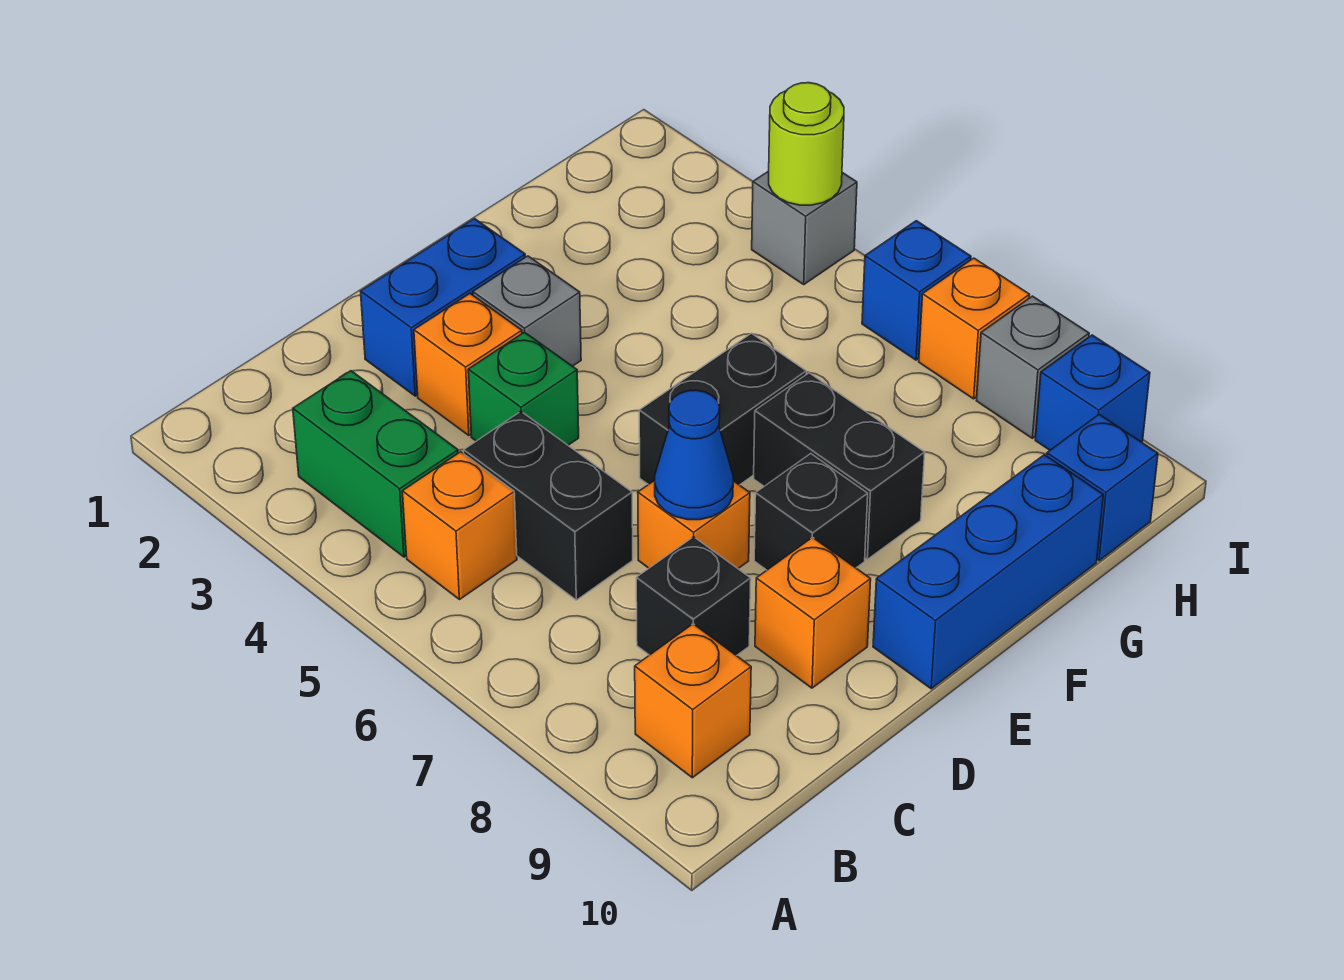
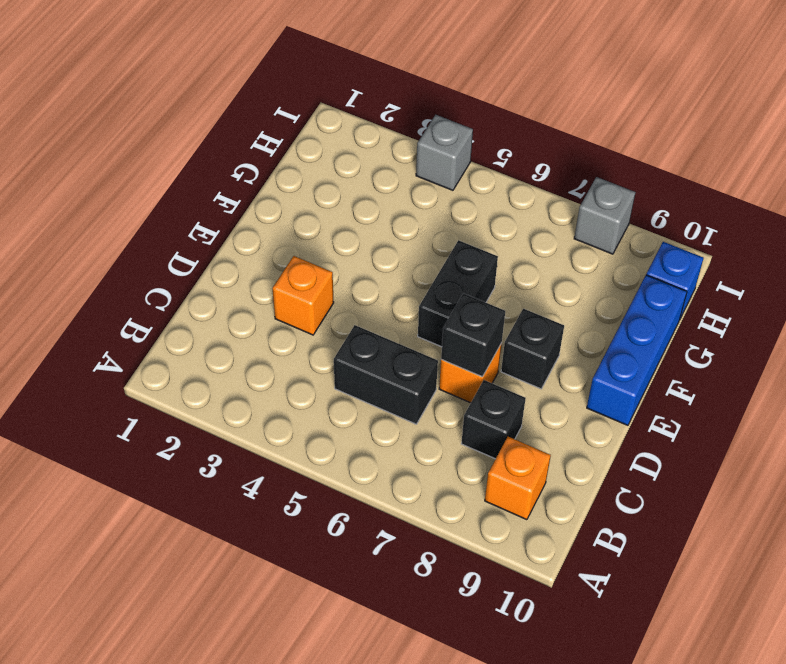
black 1x1 brick [441,293,505,377] -> blue 1x1 cone [655,390,733,520]
none -> green 1x2 brick [293,371,458,557]
none -> orange 1x1 brick [402,452,517,600]
none -> blue 1x2 brick [361,219,525,396]

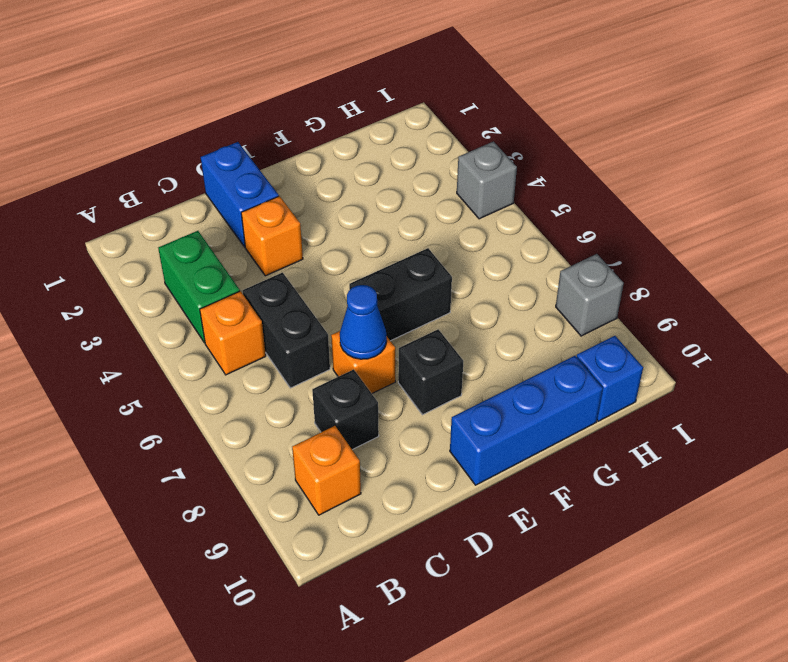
blue 1x2 brick [201,142,279,247] -> blue 1x2 brick turned to [361,219,525,396]
none -> green 1x1 brick [468,332,579,445]
none -> orange 1x1 brick [755,537,871,688]
none -> grey 1x1 brick [473,256,581,366]

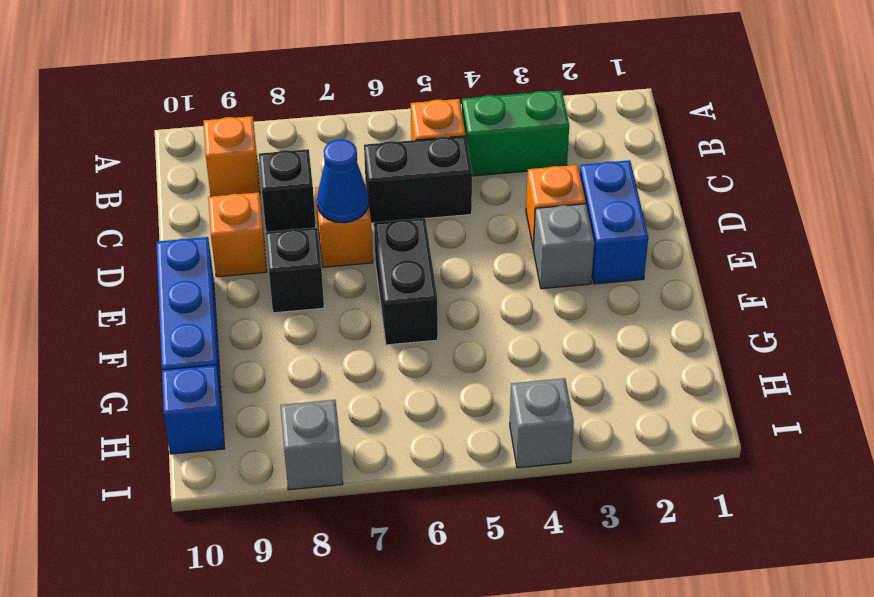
none -> green 1x1 brick [468,332,579,445]
none -> black 1x2 brick [754,373,925,559]
none -> blue 1x1 brick [862,221,971,360]

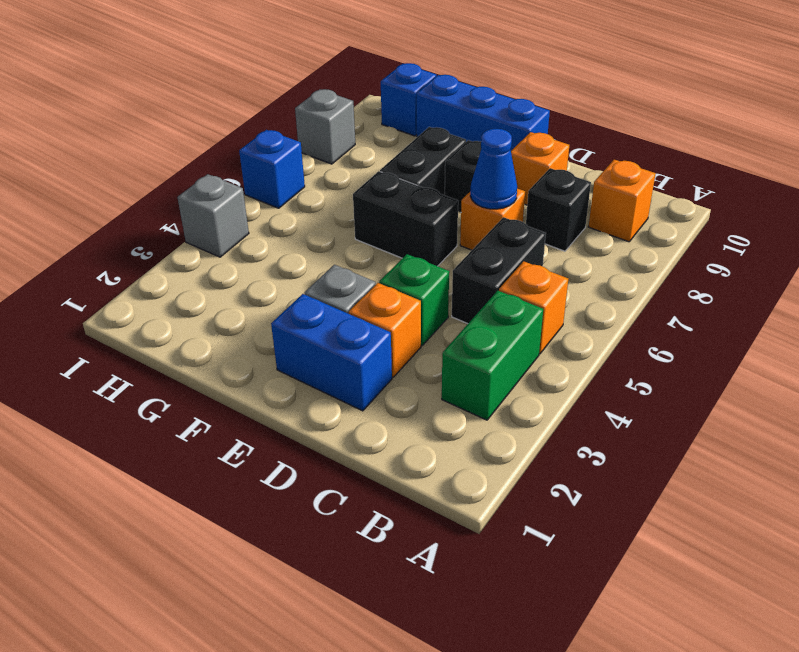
none -> orange 1x1 brick [919,258,1030,399]
none -> blue 1x1 brick [1035,335,1150,450]
none -> lime 1x1 round brick [769,83,844,205]

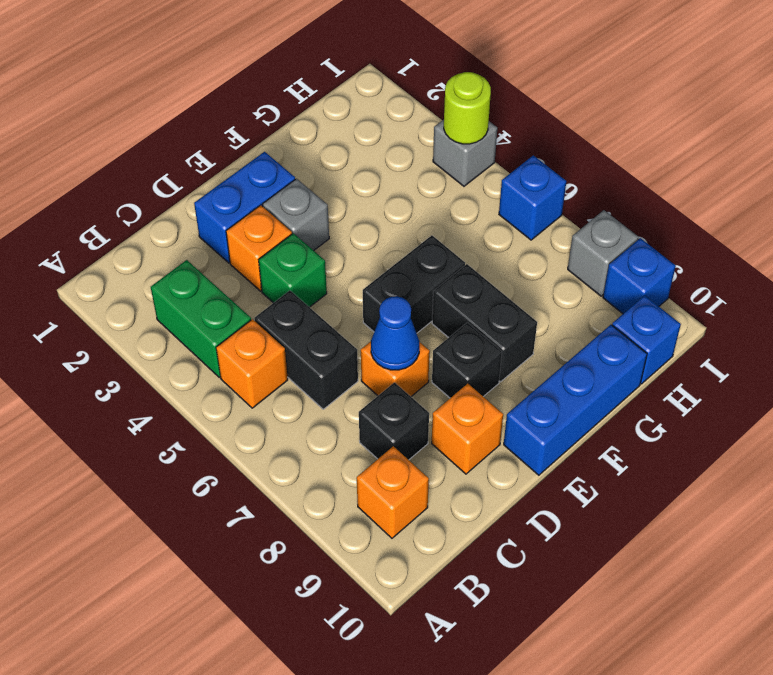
none -> orange 1x1 brick [919,258,1030,399]

